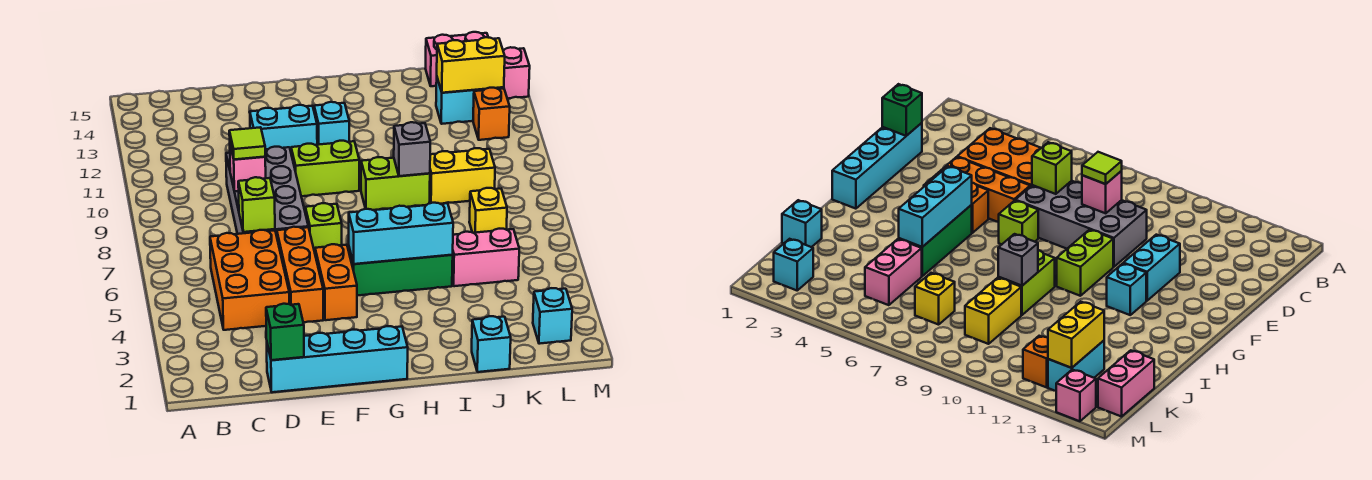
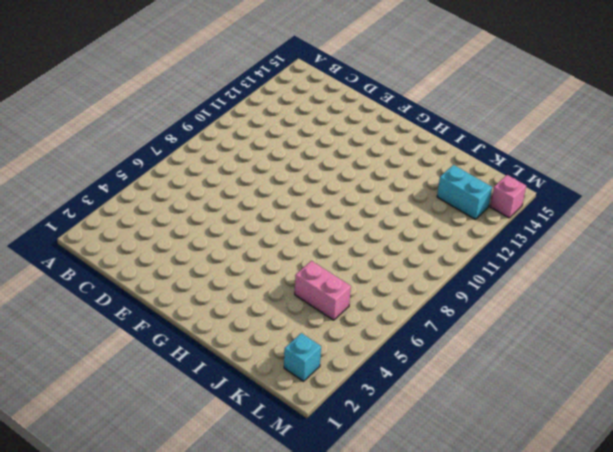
none -> orange 2x3 brick [210,230,289,330]
none -> cyan 1x4 brick [267,326,408,392]
none -> grey 2x4 brick [226,147,308,236]

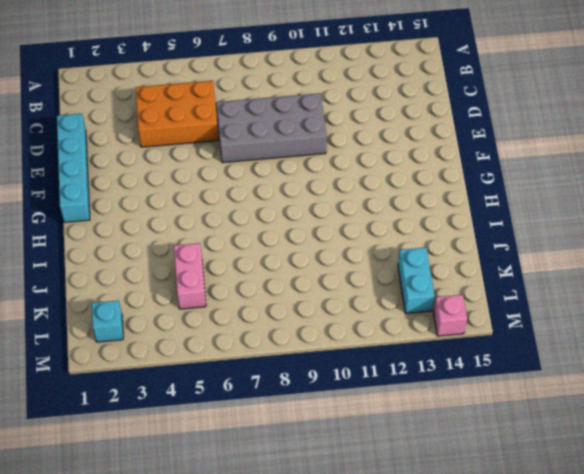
none -> orange 1x3 brick [277,227,323,322]
none -> cyan 1x2 brick [250,105,317,151]
none -> orange 1x2 brick [315,244,357,320]

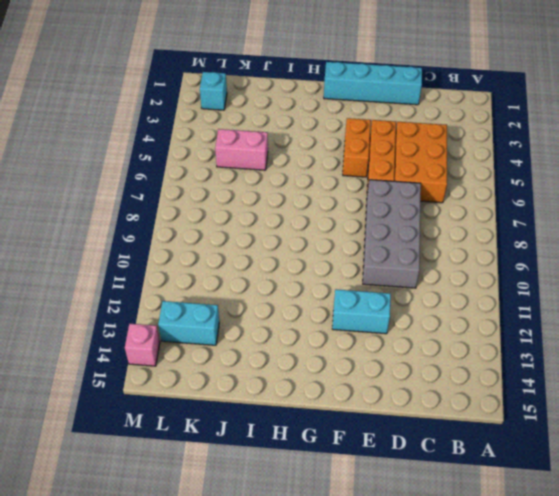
none -> lime 1x1 brick [305,203,342,252]
none -> lime 1x2 brick [291,141,359,196]
none -> green 1x3 brick [349,248,453,296]

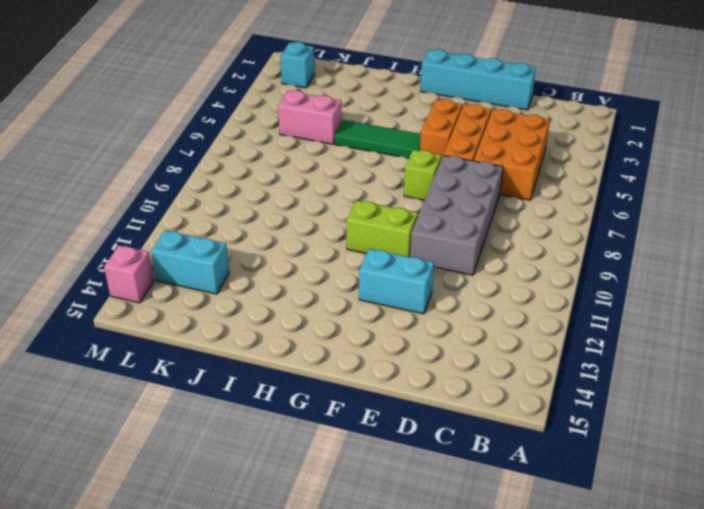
green 1x3 tile [334,120,421,158] -> green 1x3 brick [349,248,453,296]
none -> cyan 1x1 brick [314,102,349,145]
none -> lime 1x2 brick [361,157,430,210]
none -> cyan 1x1 brick [472,316,511,372]

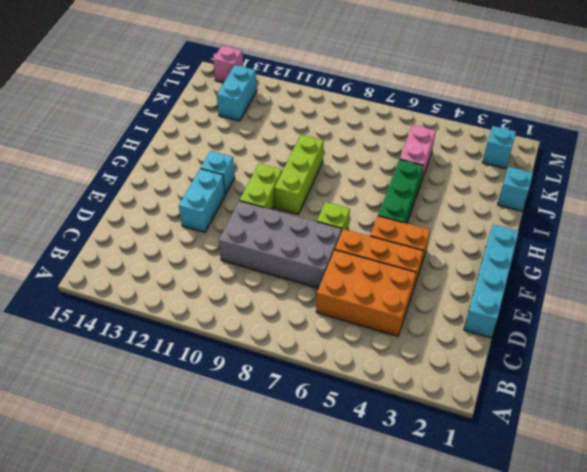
lime 1x3 brick [275,135,324,214] -> lime 1x2 brick [361,157,430,210]
none -> yellow 1x2 brick [430,148,495,204]
none -> yellow 1x1 brick [469,188,507,233]
none -> pink 1x2 brick [425,32,488,86]

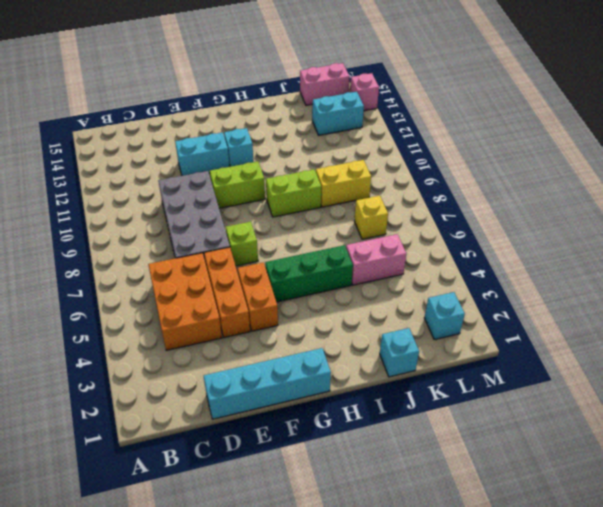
none -> orange 1x1 brick [473,88,510,140]
none -> green 1x1 brick [266,304,304,360]
none -> lime 1x1 brick [238,177,275,232]

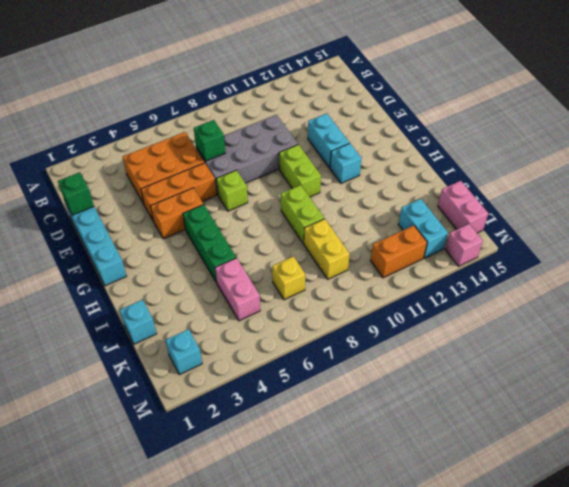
green 1x1 brick [194,120,225,161] -> lime 1x1 brick [238,177,275,232]
orange 1x2 brick [371,225,427,278] -> orange 1x1 brick [473,88,510,140]
none -> pink 1x1 brick [230,145,266,191]
none -> cyan 1x3 brick [349,203,453,264]
none -> grey 1x1 brick [394,122,430,176]

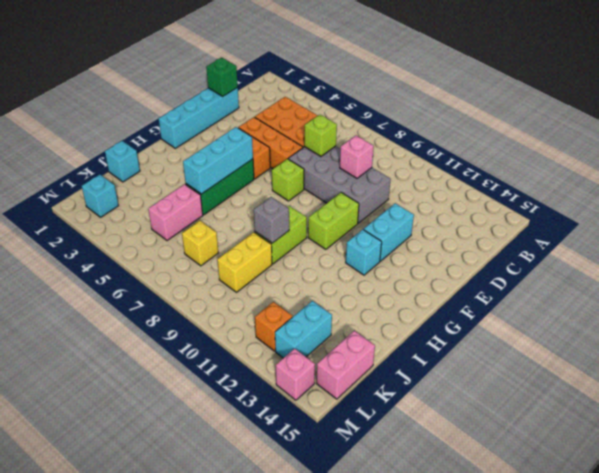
none -> yellow 1x2 brick [437,37,505,93]
none -> lime 1x1 tile [229,127,265,160]

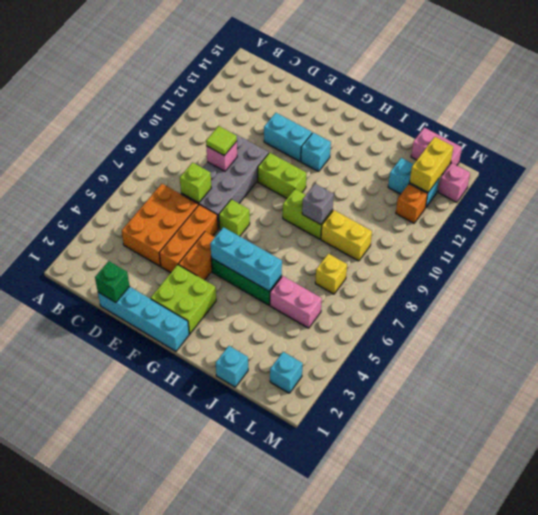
lime 2x2 brick [151,265,216,334] -> none
yellow 1x2 brick [410,137,453,192] -> yellow 1x2 brick turned to [437,37,505,93]

